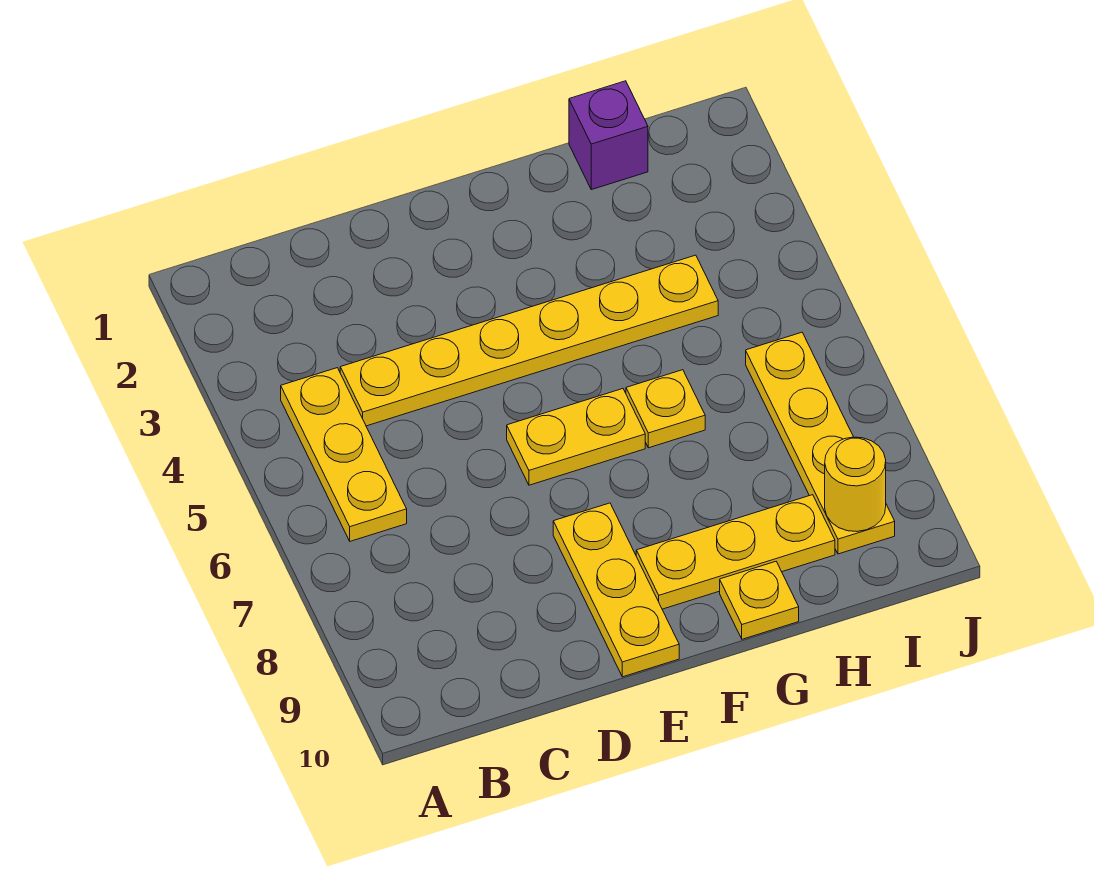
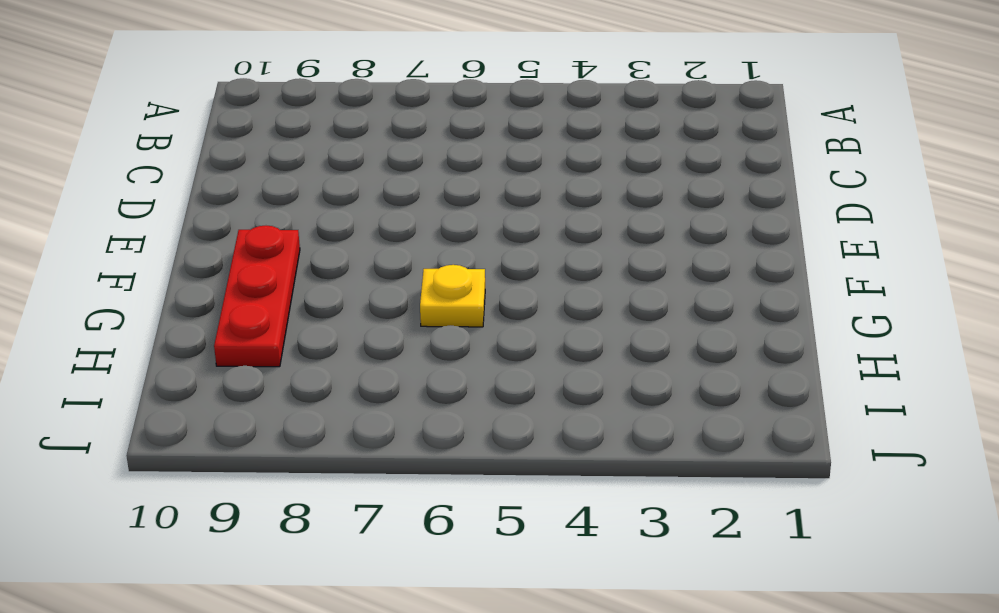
red 1x3 plate [214,226,300,367] -> yellow 1x3 plate [636,495,835,609]
none -> yellow 1x3 plate [281,368,407,541]
none -> yellow 1x6 plate [340,255,718,426]

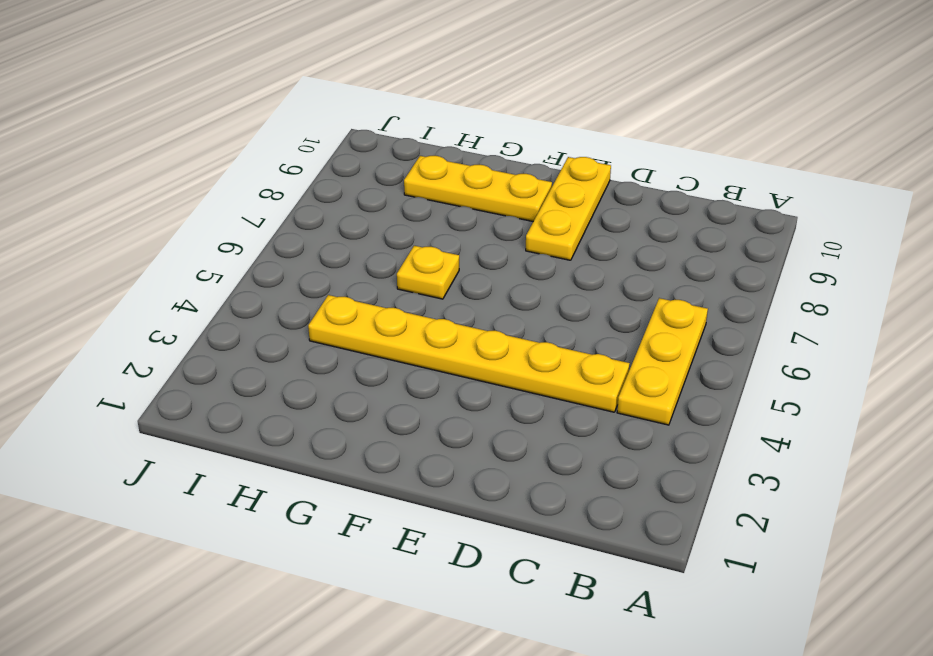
none -> yellow 1x2 plate [507,389,645,485]
none -> yellow 1x1 plate [720,562,799,639]

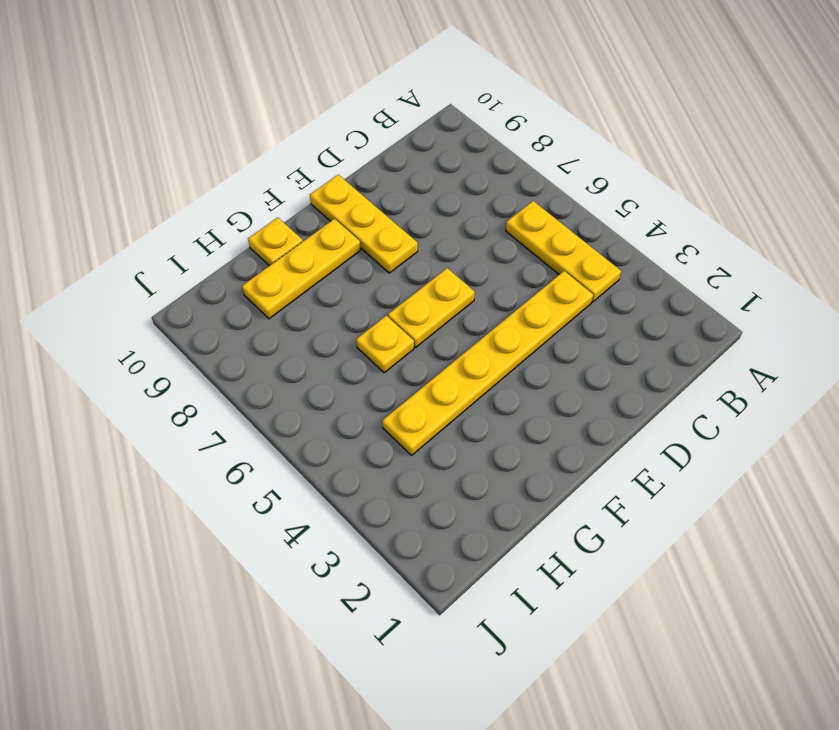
none -> purple 1x1 brick [569,81,648,190]
none -> yellow 1x4 plate [746,332,895,554]

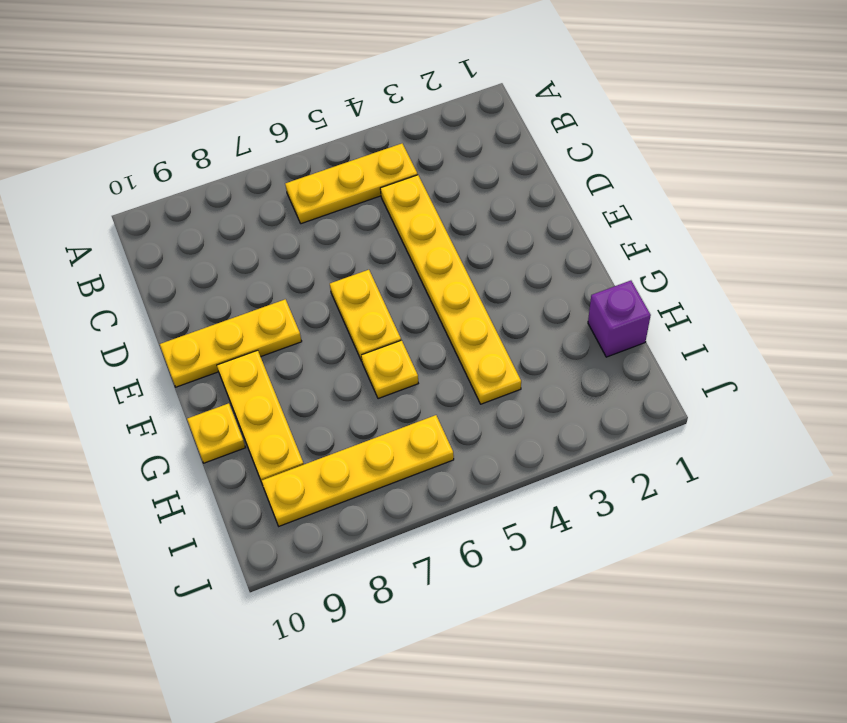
none -> yellow 1x1 round brick [825,437,886,531]

